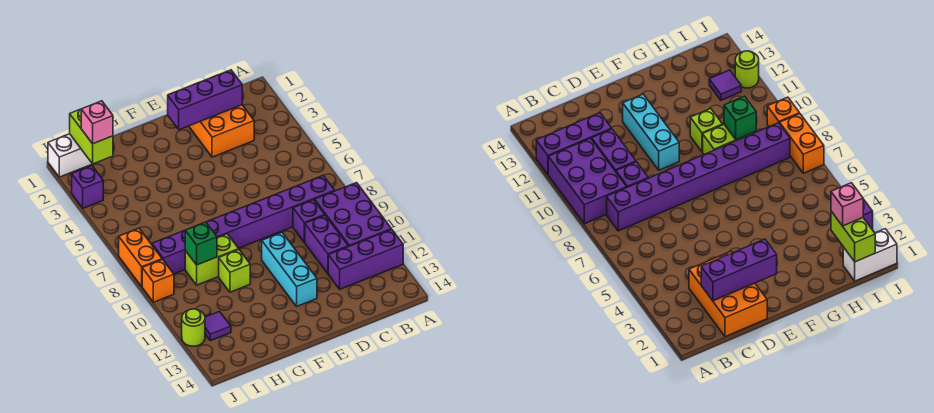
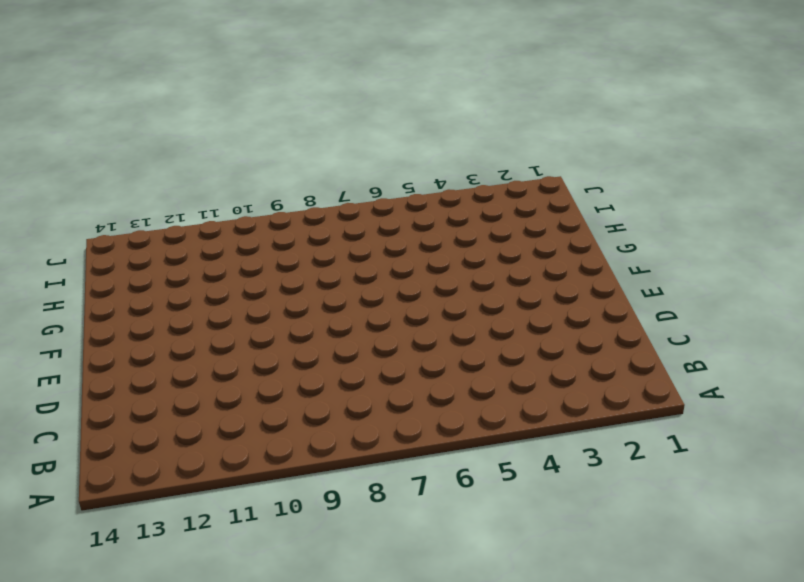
none -> purple 2x3 brick [315,183,391,247]
none -> purple 1x3 brick [328,229,403,289]
none -> purple 1x8 brick [152,175,335,274]

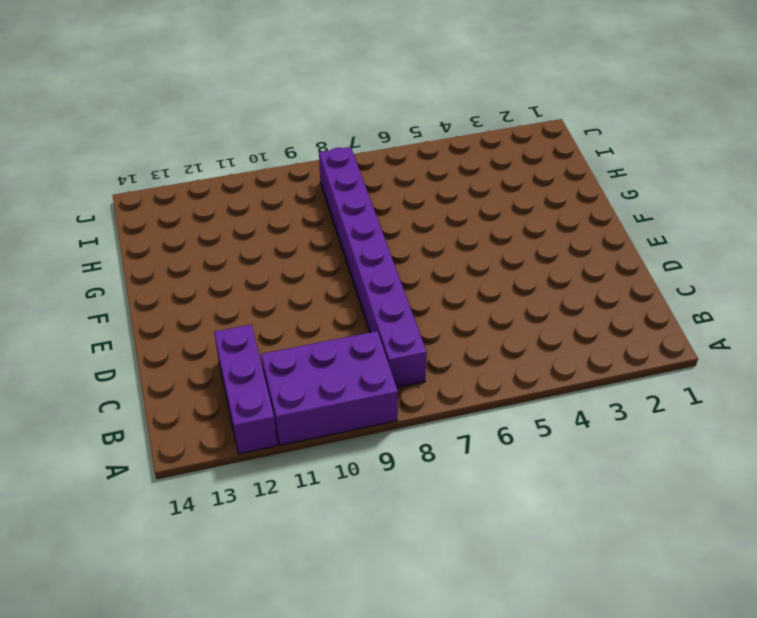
none -> orange 2x3 brick [189,105,254,157]
none -> purple 1x1 brick [293,200,325,242]
none -> purple 1x2 brick [305,215,348,273]

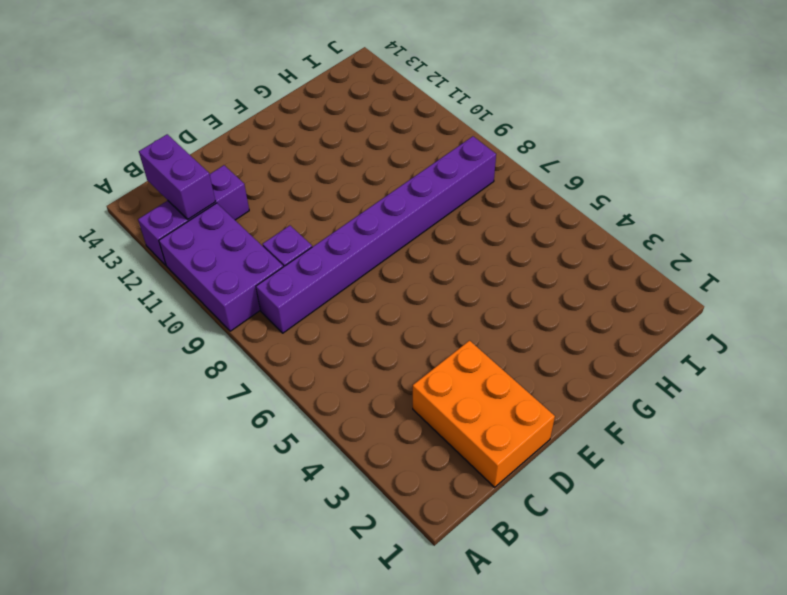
purple 1x2 brick [139,134,216,219] -> purple 1x2 brick moved to [305,215,348,273]
none -> cyan 1x3 brick [262,233,317,306]
none -> lime 1x2 brick [185,234,239,285]
none -> lime 1x1 brick [219,250,250,292]

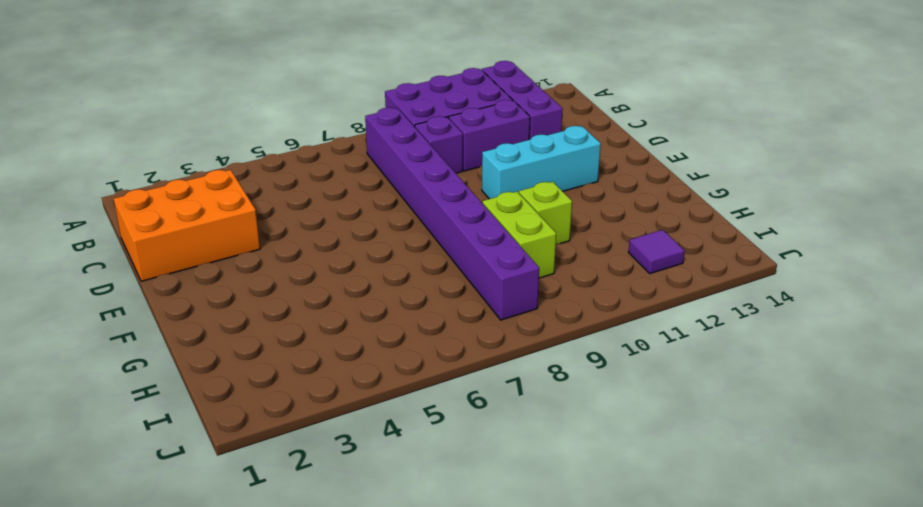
none -> white 1x2 brick [48,134,92,177]
none -> purple 1x1 brick [72,166,103,208]
none -> orange 1x2 brick [119,228,162,286]

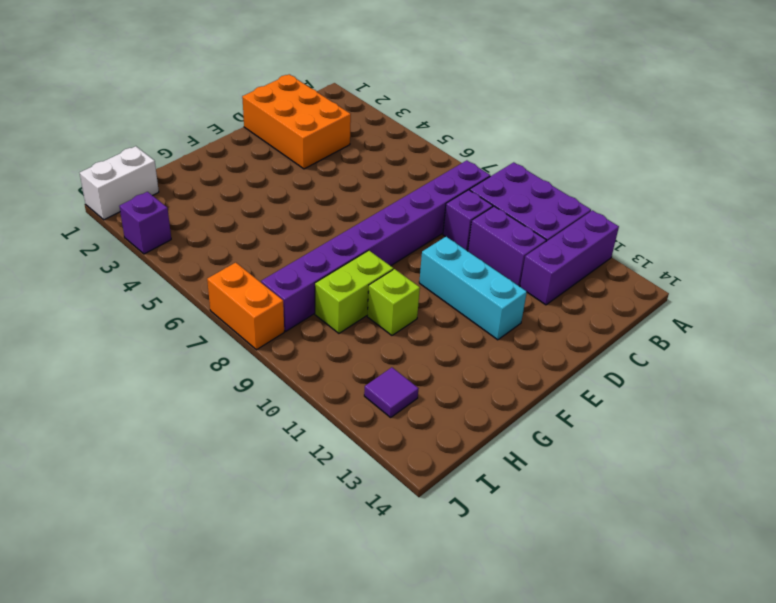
none -> orange 1x1 brick [142,259,174,302]
none -> lime 1x1 round brick [182,309,205,346]
none -> purple 1x3 brick [168,70,242,130]

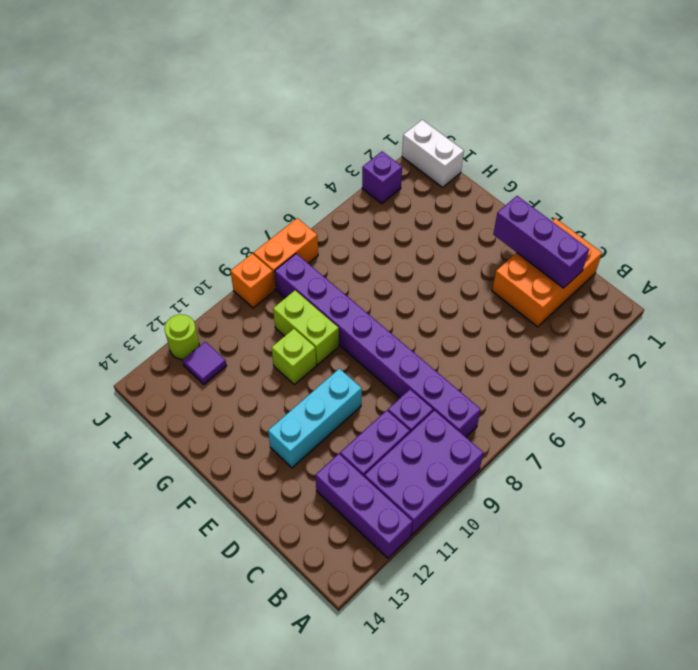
none -> green 1x1 brick [185,222,217,265]
none -> lime 1x2 brick [70,109,113,164]
none -> pink 1x1 brick [81,101,113,144]

